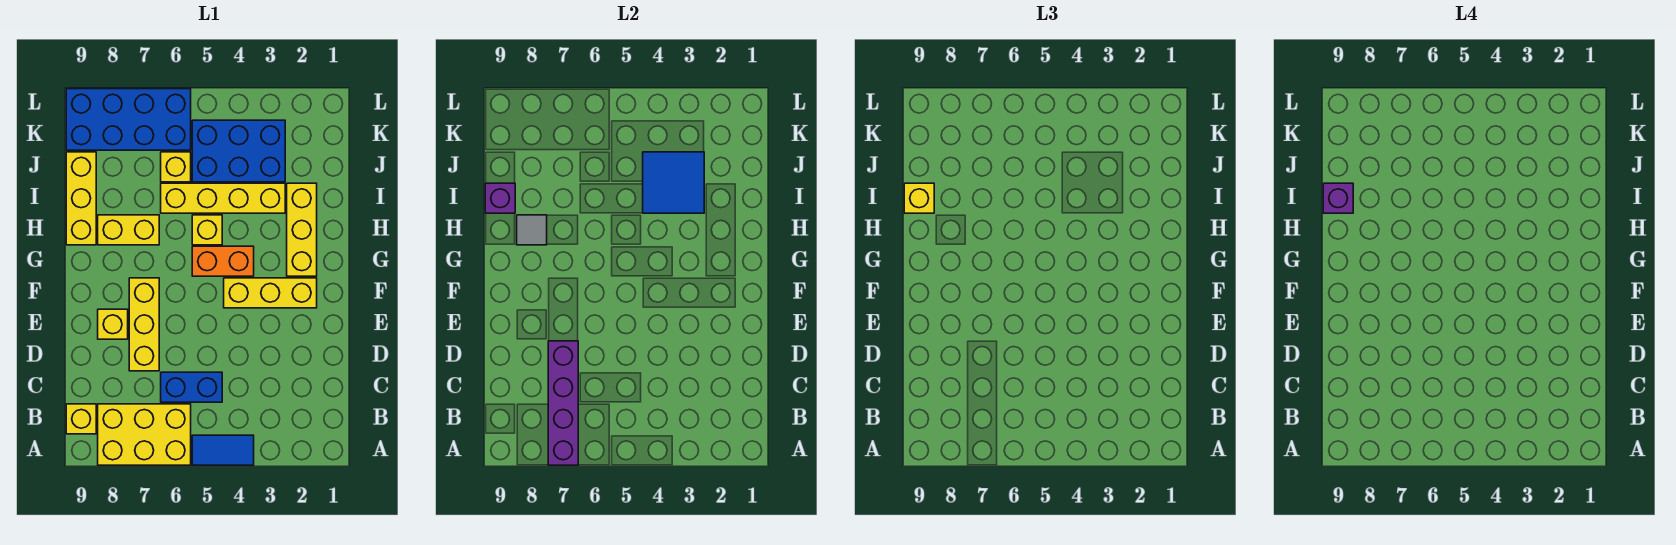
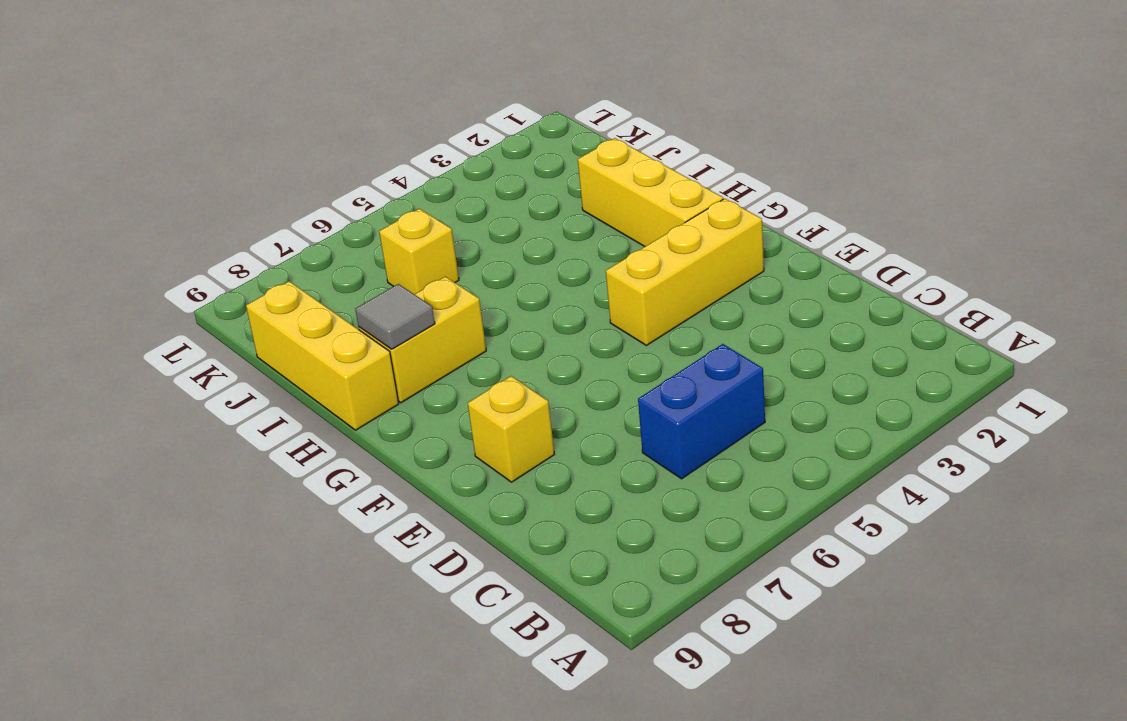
none -> blue 1x2 tile [192,435,254,465]
none -> yellow 2x3 brick [98,404,191,465]
none -> yellow 1x1 brick [66,404,96,434]

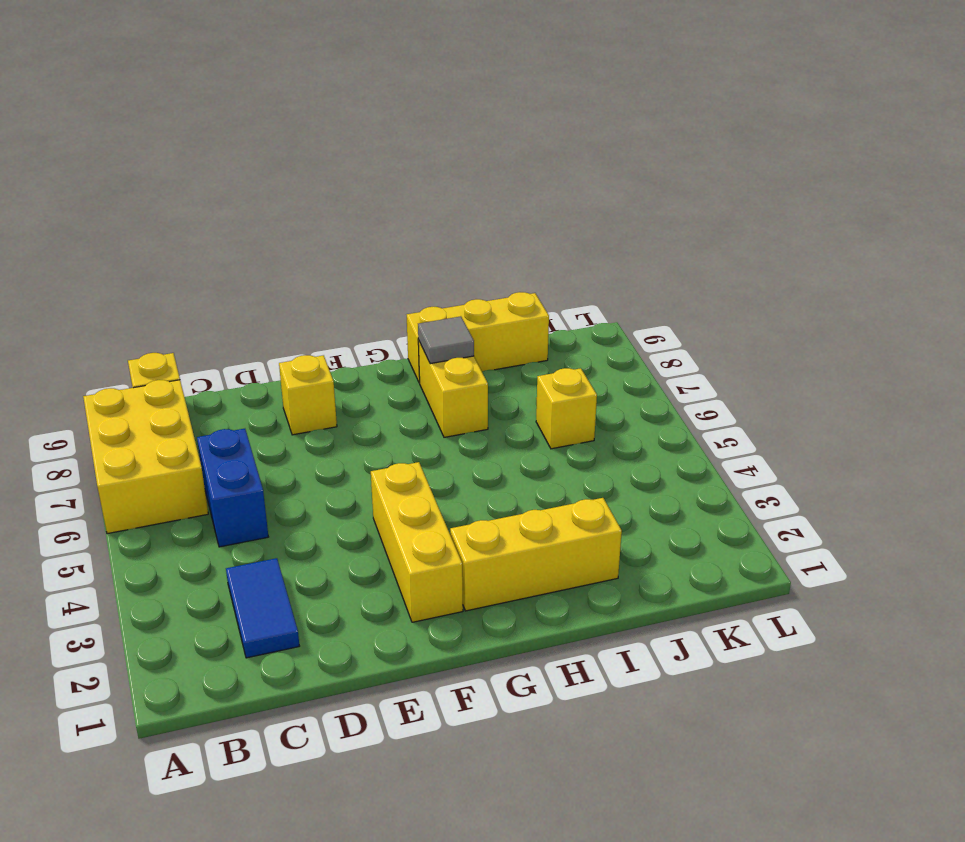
blue 1x2 tile [226,558,299,658] -> blue 1x2 tile moved to [192,435,254,465]
none -> yellow 1x3 brick [129,278,159,371]
none -> orange 1x2 brick [192,246,254,276]
none -> yellow 1x1 brick [192,215,222,245]

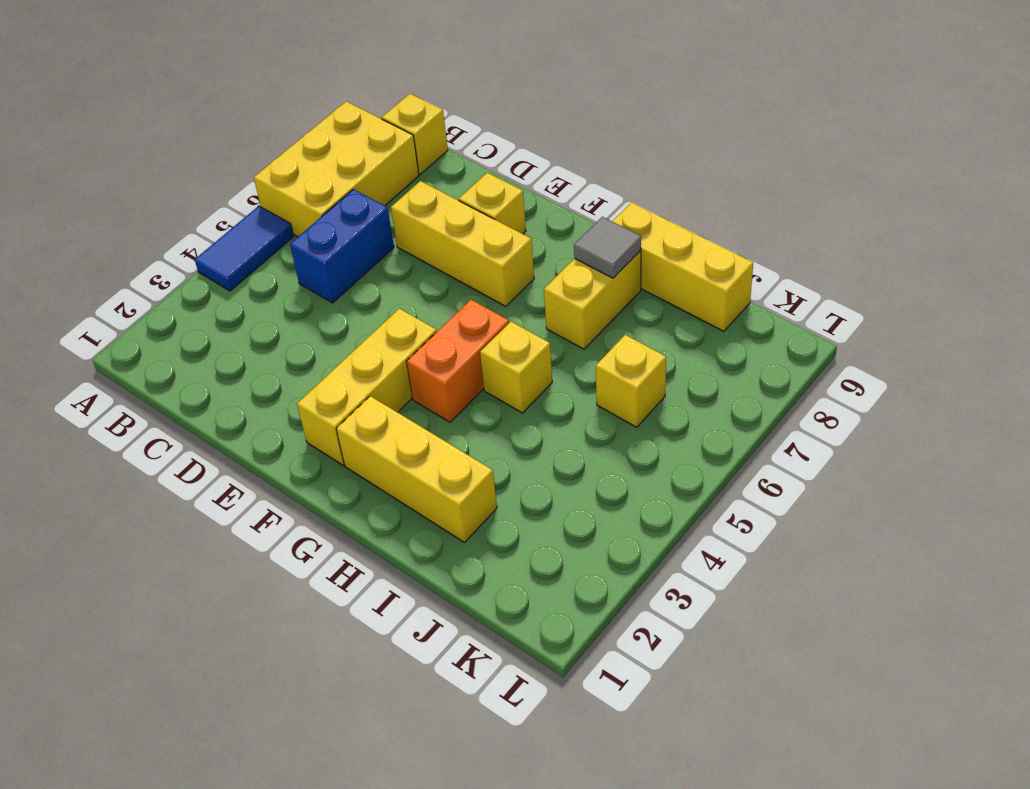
none -> yellow 1x4 brick [161,183,285,213]
none -> blue 2x3 brick [192,120,285,182]
none -> blue 2x4 brick [66,89,191,150]

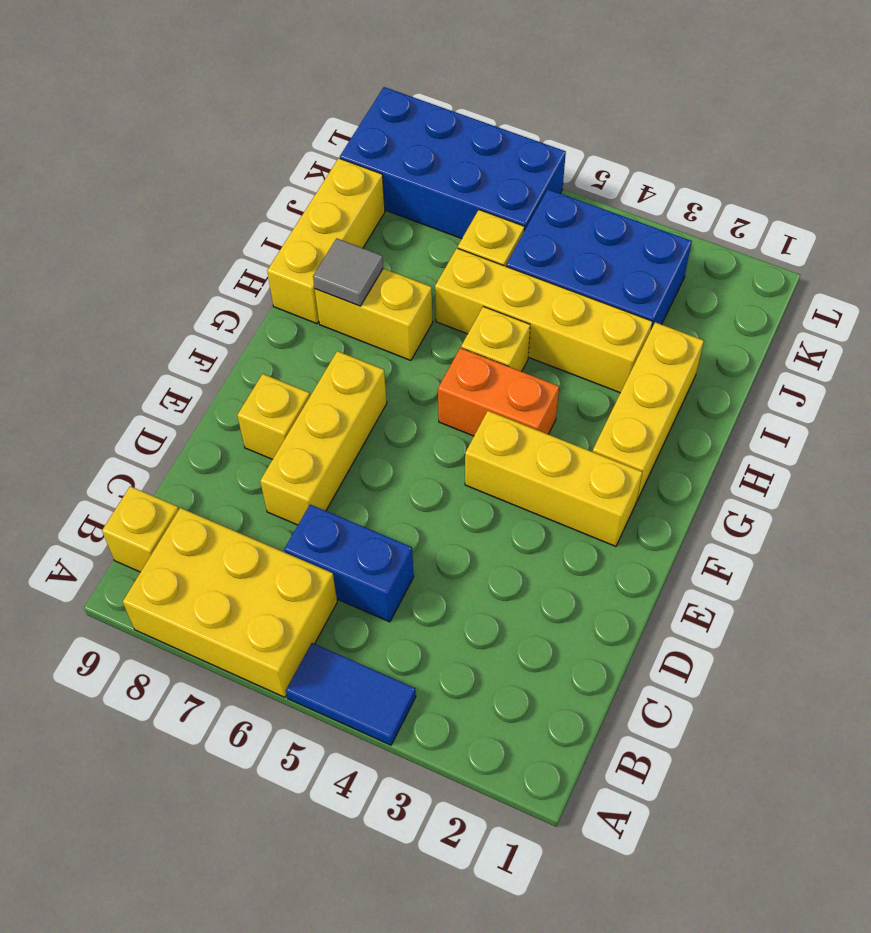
none -> purple 1x4 brick [548,341,578,465]
none -> blue 2x2 tile [643,152,704,213]
none -> purple 1x1 brick [485,183,515,213]

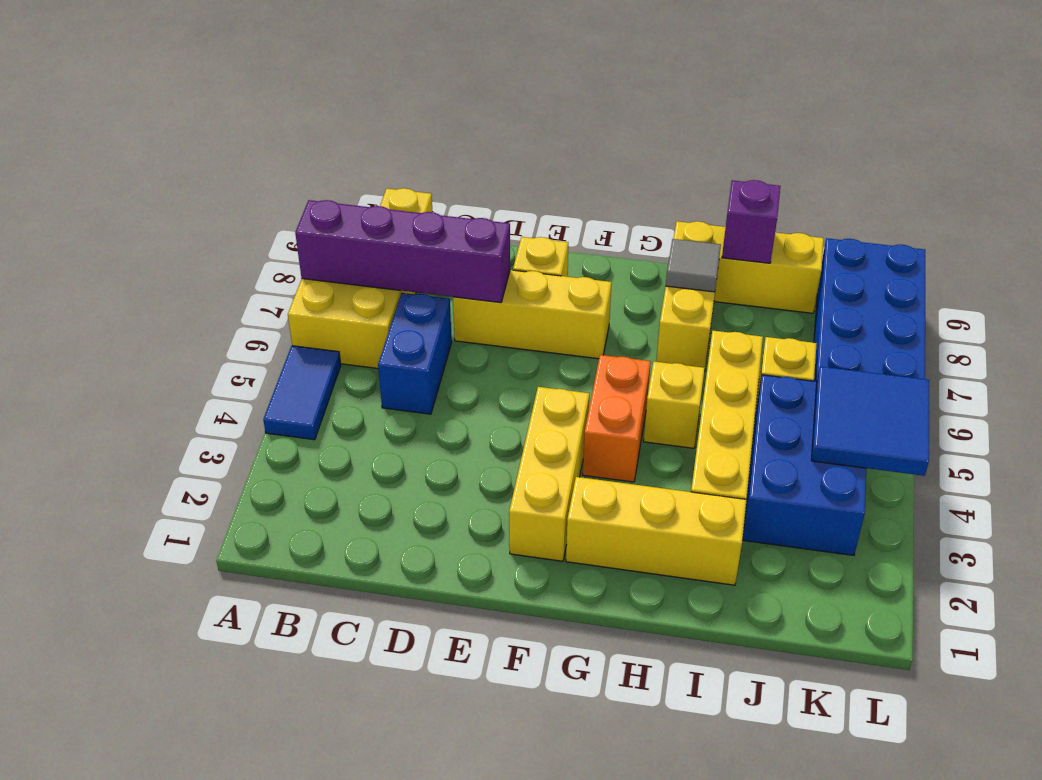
blue 2x2 tile [811,366,929,476] -> blue 2x2 tile moved to [643,152,704,213]
none -> yellow 1x1 brick [904,183,934,213]
none -> purple 1x1 brick [1323,183,1353,213]

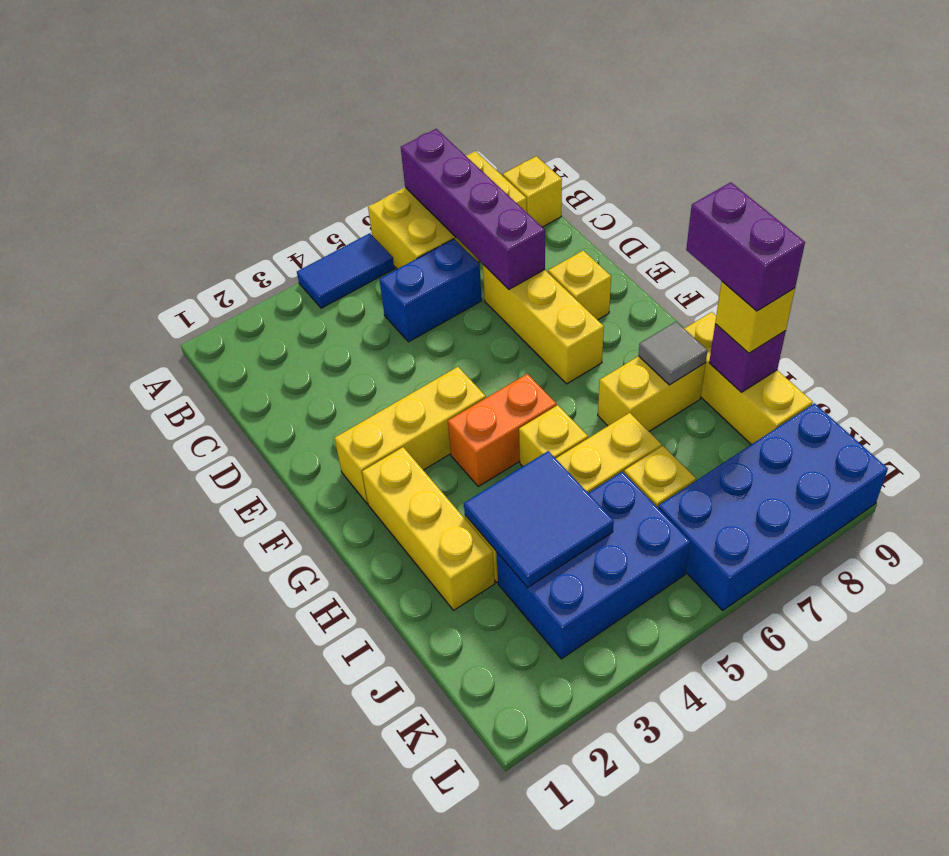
purple 1x2 brick [686,182,805,311] -> purple 1x1 brick [1323,183,1353,213]

